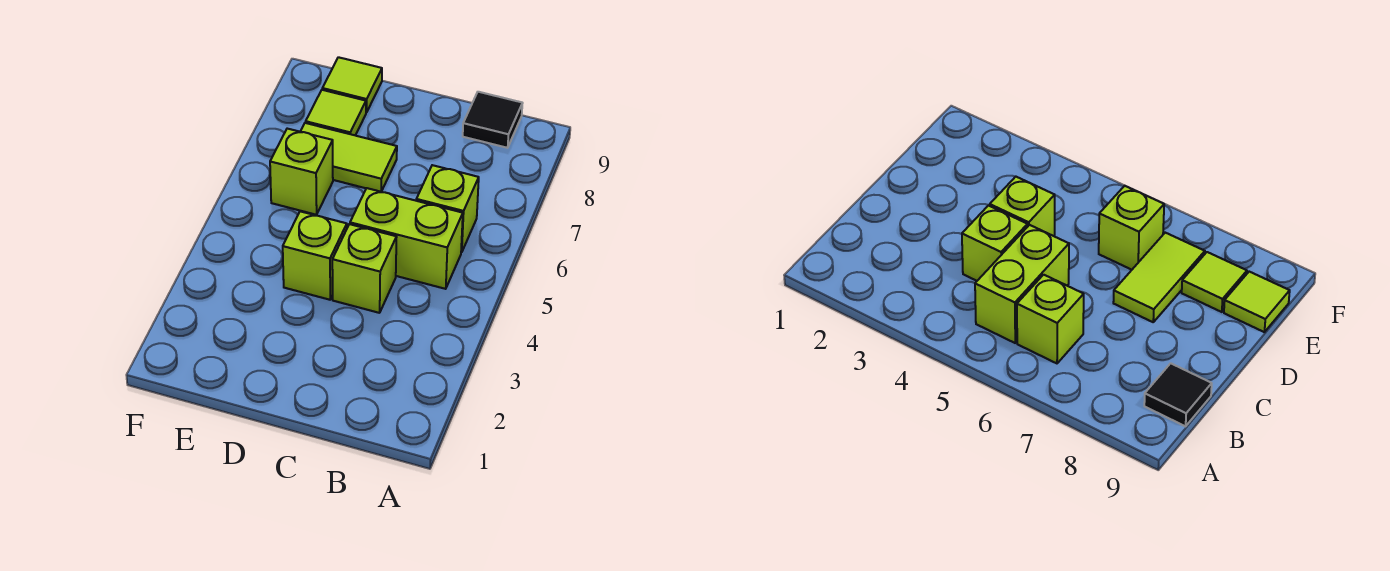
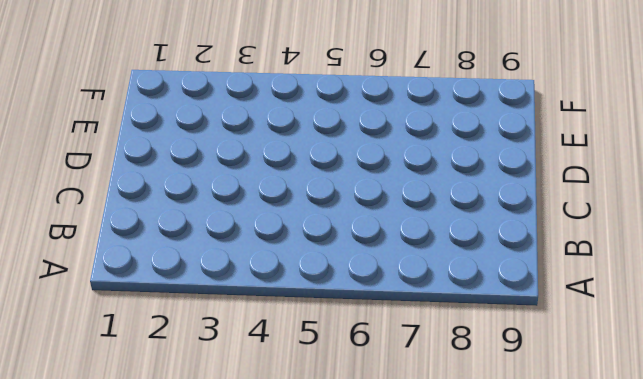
none -> lime 1x2 brick [350,188,463,289]
none -> lime 1x1 brick [416,165,479,252]

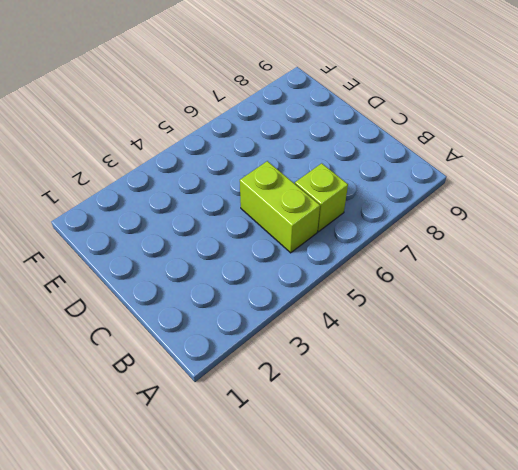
none -> black 1x1 tile [463,92,523,148]
none -> lime 1x1 brick [332,224,397,313]

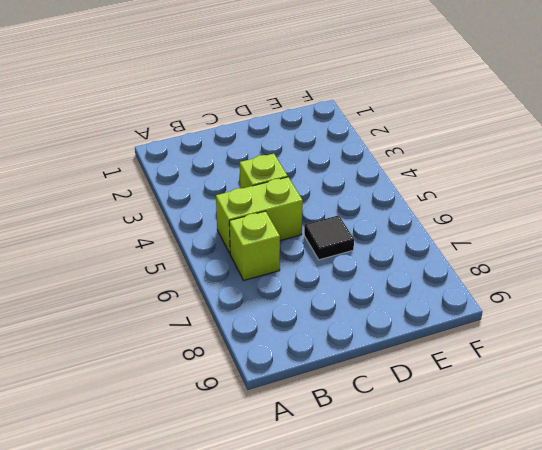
black 1x1 tile [304,215,354,260] -> black 1x1 tile moved to [463,92,523,148]
none -> lime 1x1 brick [283,211,347,300]
none -> lime 1x2 tile [300,123,397,192]

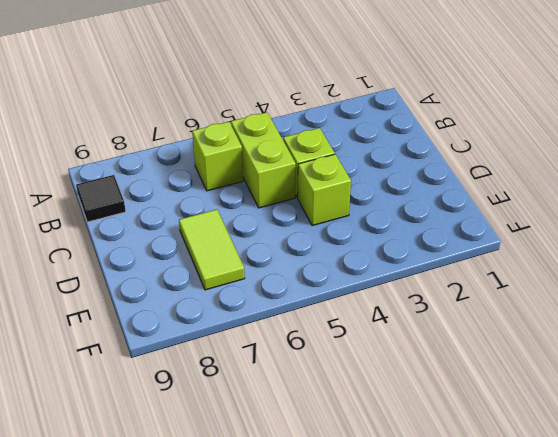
none -> lime 1x1 brick [270,129,333,215]
none -> lime 1x1 tile [306,90,366,135]

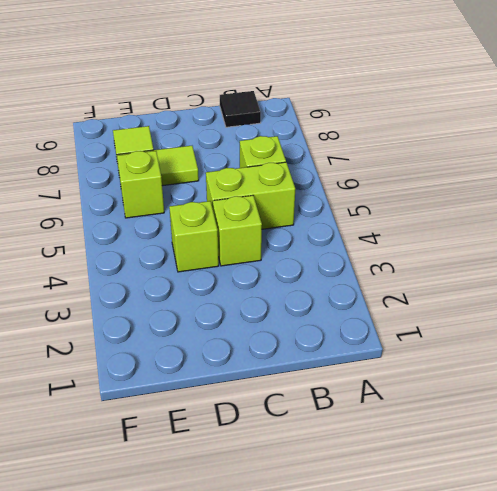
none -> lime 1x1 tile [322,57,382,113]

